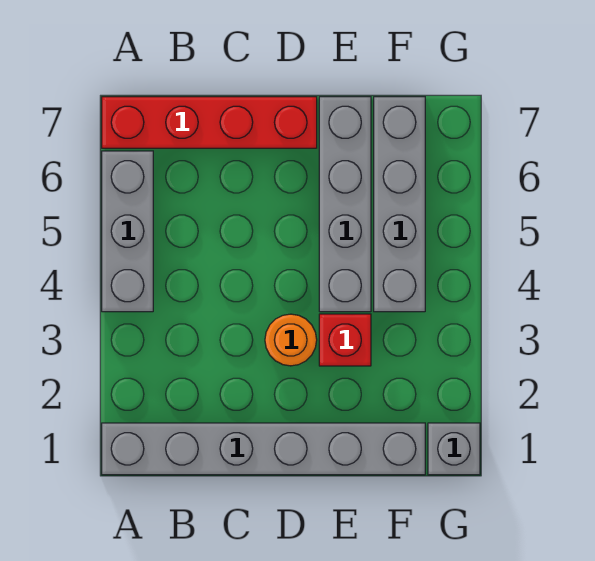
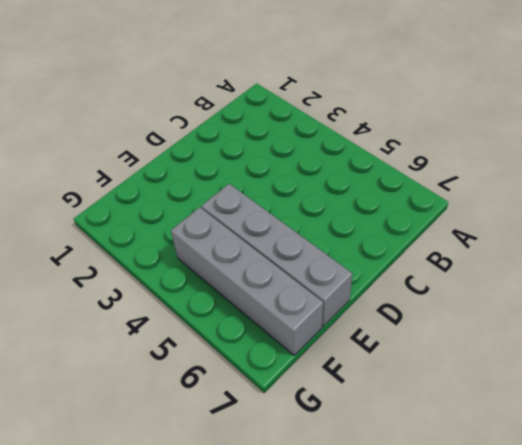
none -> grey 1x6 brick [102,423,425,475]
none -> grey 1x3 brick [102,151,153,312]

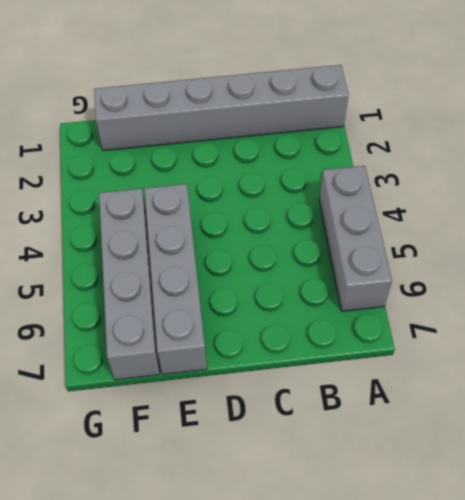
none -> red 1x4 brick [102,97,317,148]
none -> orange 1x1 round brick [265,314,317,366]

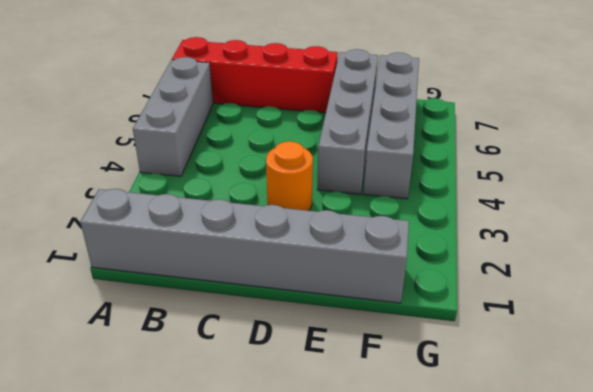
none -> red 1x1 brick [319,314,371,366]
none -> grey 1x1 brick [428,423,480,475]

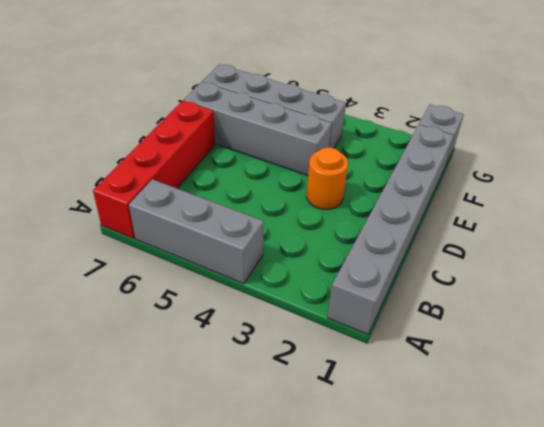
none -> red 1x1 brick [319,314,371,366]

